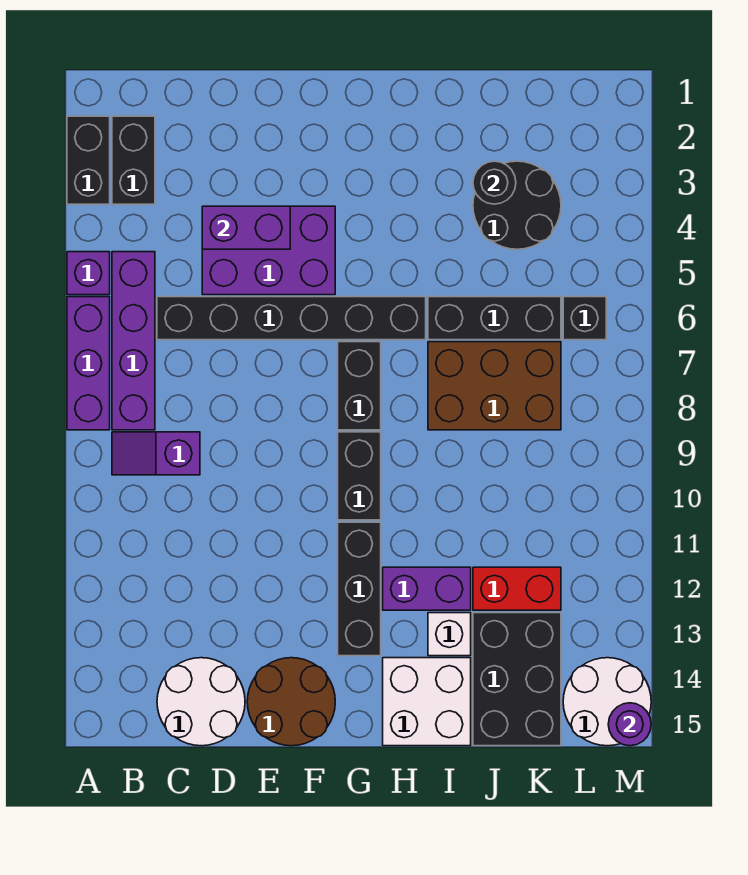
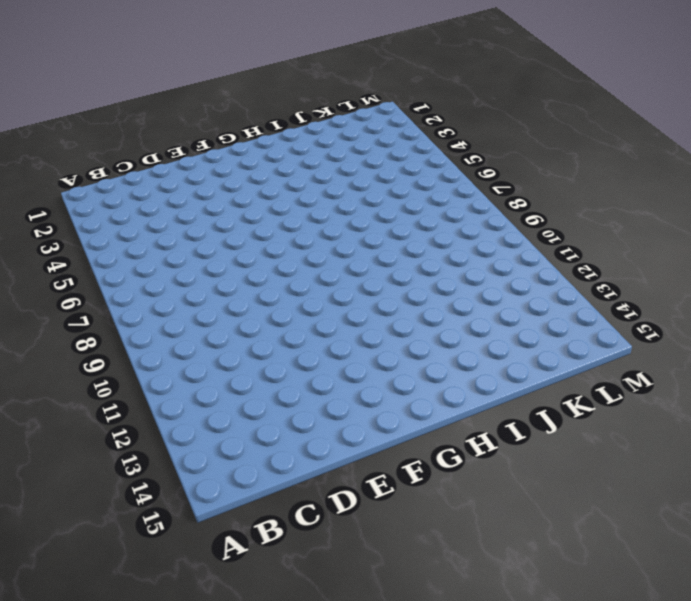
none -> black 1x2 brick [67,116,110,204]
none -> purple 1x1 brick [67,252,110,295]
none -> purple 1x3 brick [67,297,110,430]

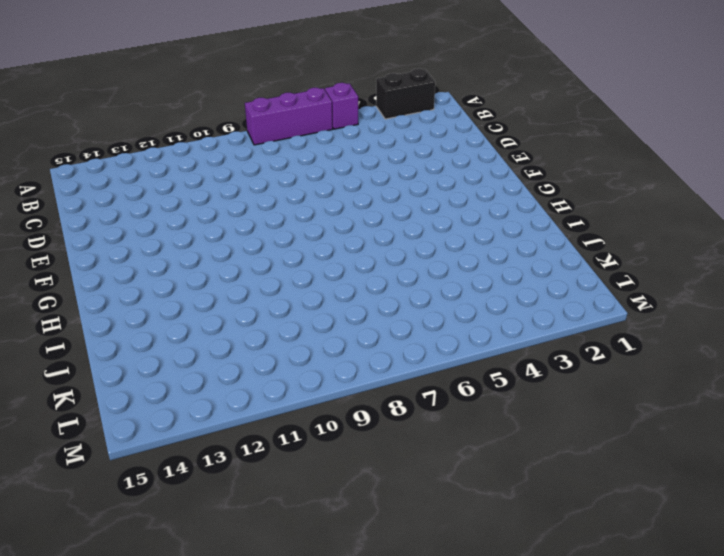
none -> black 1x2 brick [112,116,155,204]
none -> purple 1x4 brick [112,252,155,430]
none -> purple 1x2 slope [112,432,200,475]

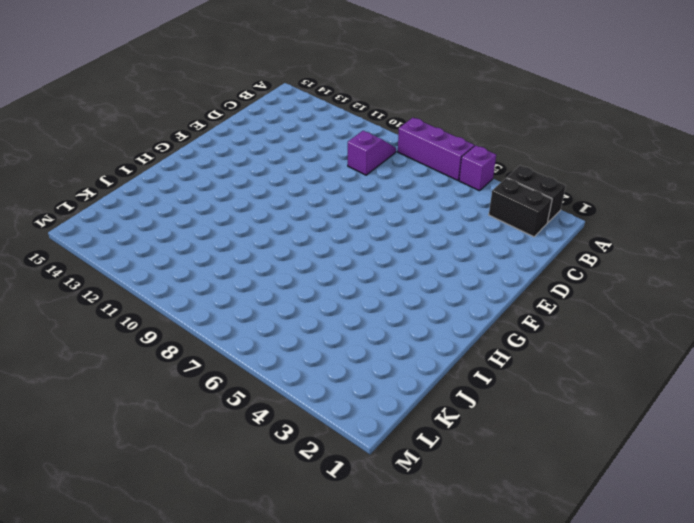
none -> purple 1x4 brick [112,252,155,430]
none -> black 1x6 brick [157,297,426,340]
none -> white 2x2 round brick [157,658,245,746]

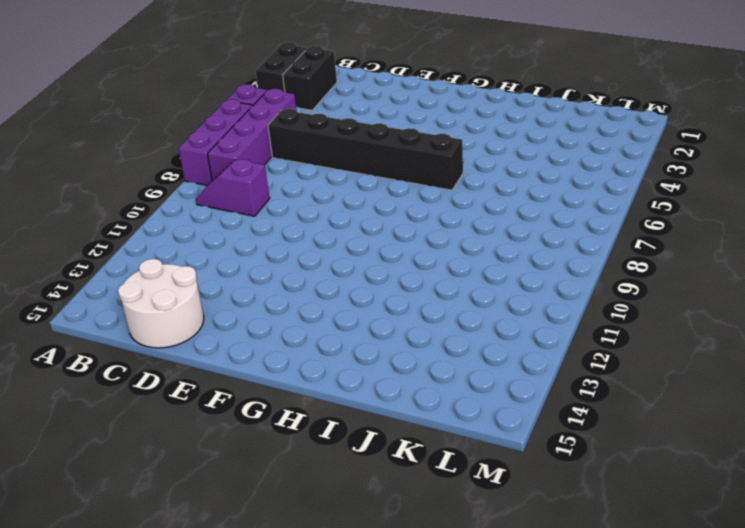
none -> purple 2x3 brick [202,206,335,295]
none -> brown 2x2 round brick [247,658,335,746]
none -> black 1x2 brick [338,342,381,430]

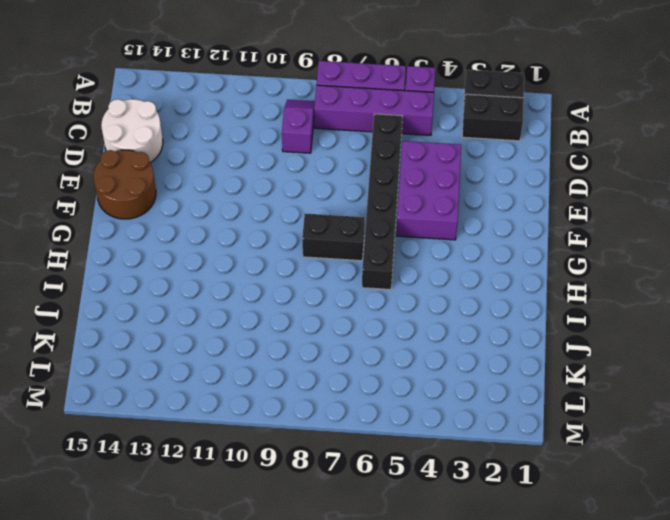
none -> black 1x2 brick [338,432,381,520]
none -> black 1x3 brick [338,522,381,656]
none -> purple 1x2 brick [383,567,471,610]

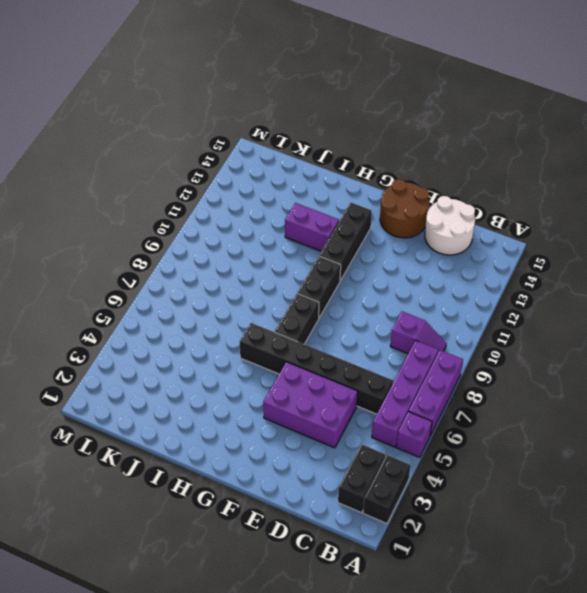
none -> white 2x2 brick [383,658,471,746]
none -> black 1x3 brick [428,297,561,340]
none -> brown 2x3 brick [428,342,561,430]

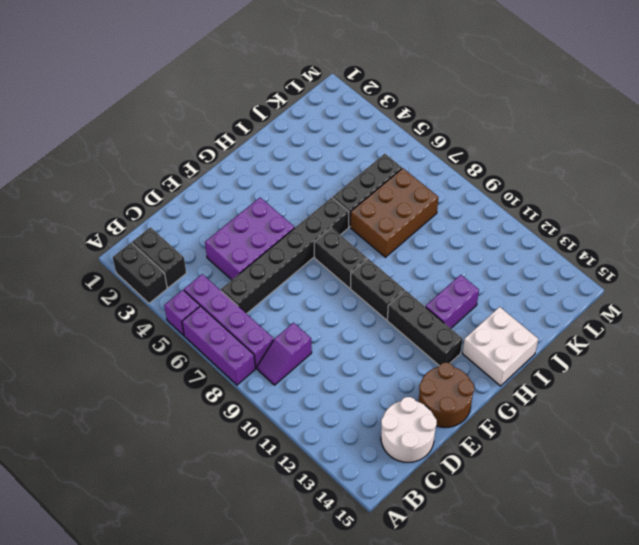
none -> white 1x1 brick [428,613,471,656]
none -> black 2x2 round brick [473,161,561,249]
none -> red 1x2 brick [473,567,561,610]

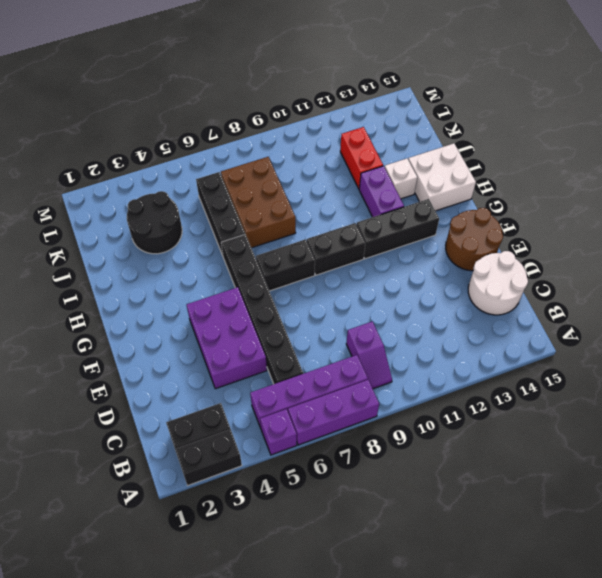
none -> black 2x3 brick [473,613,561,746]
none -> black 1x1 brick [563,297,606,340]
none -> white 2x2 round brick [563,658,651,746]

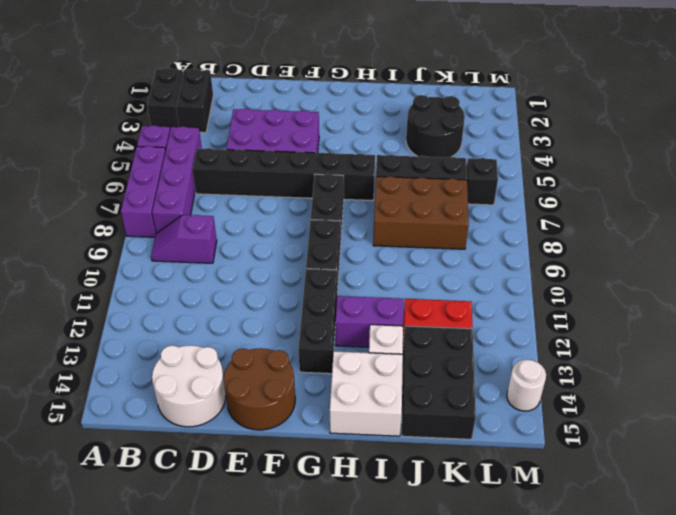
white 1x1 round brick [507,360,546,411] -> white 2x2 round brick [563,658,651,746]
none -> purple 1x2 brick [202,206,290,249]
none -> black 1x1 round brick [473,161,516,204]
none -> purple 1x1 round brick [608,703,651,746]

